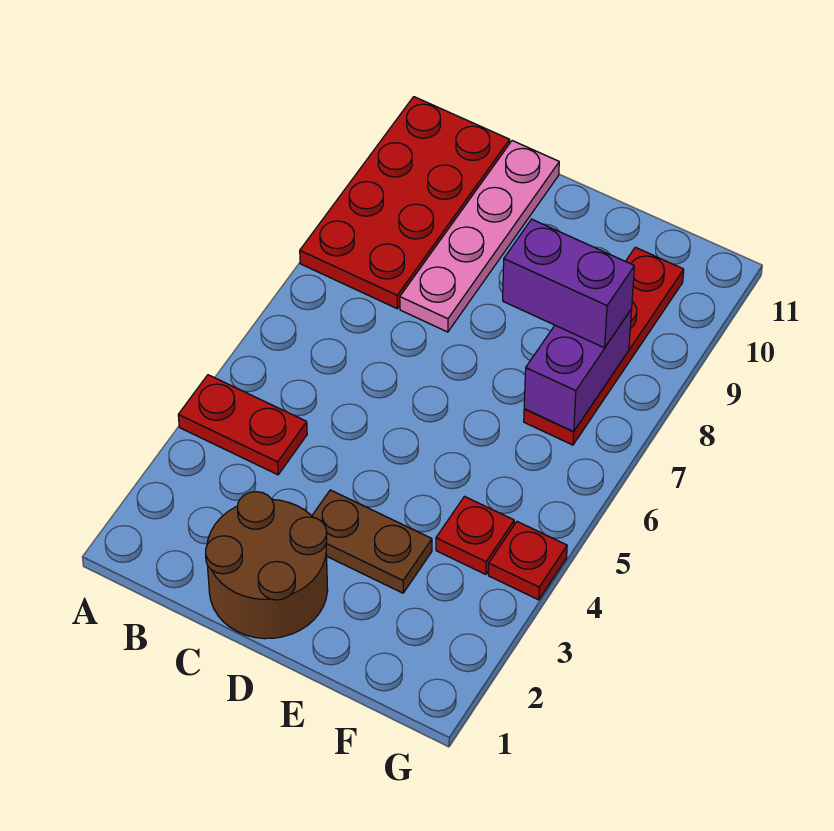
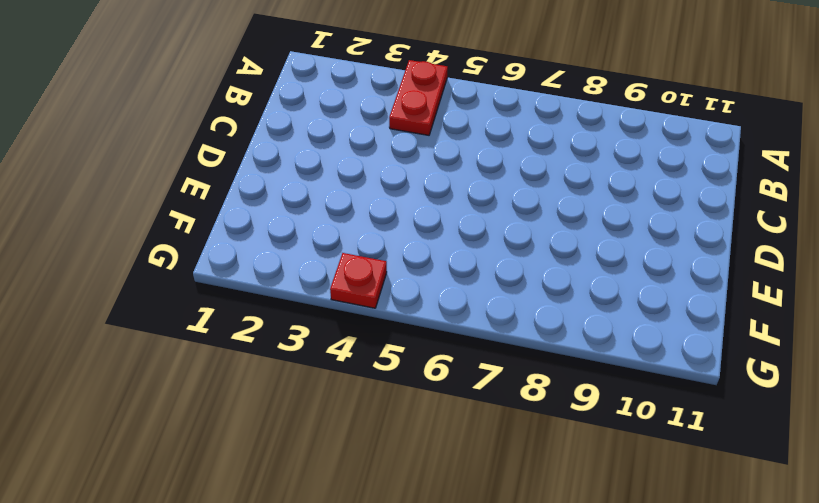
none -> red 2x4 plate [300,97,510,309]
none -> brown 2x2 round brick [206,492,328,639]

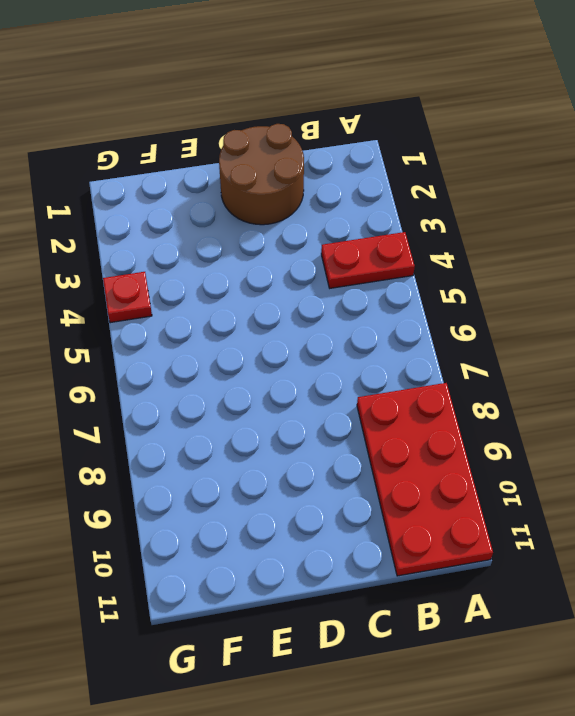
none -> pink 1x4 plate [400,141,559,332]
none -> brown 1x2 plate [312,490,432,593]

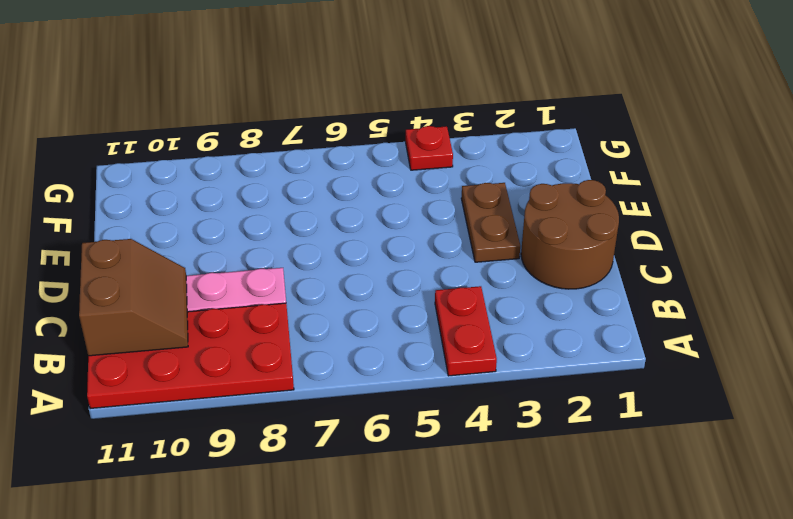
brown 2x2 slope [79,239,188,356] -> none
none -> red 1x1 plate [436,497,514,574]
none -> red 1x4 plate [524,247,684,445]

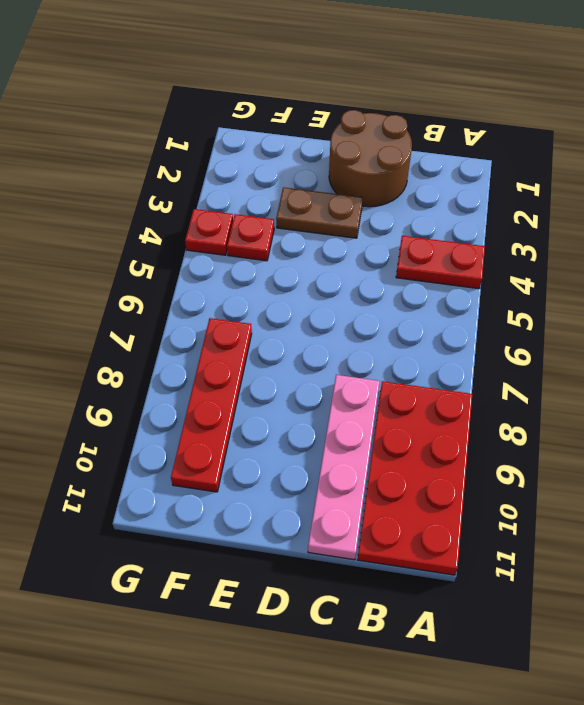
none -> purple 1x2 brick [524,309,632,431]
none -> purple 1x2 brick [503,219,634,348]

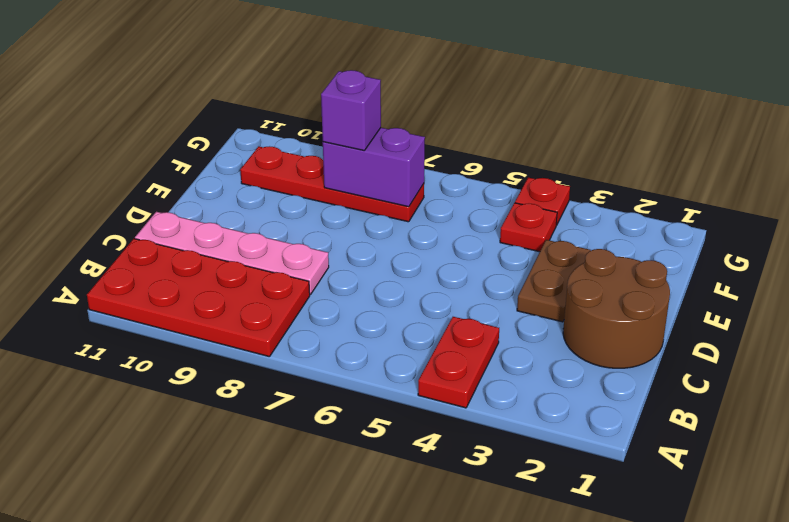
purple 1x1 brick [321,70,381,151] -> purple 1x2 brick [503,219,634,348]

